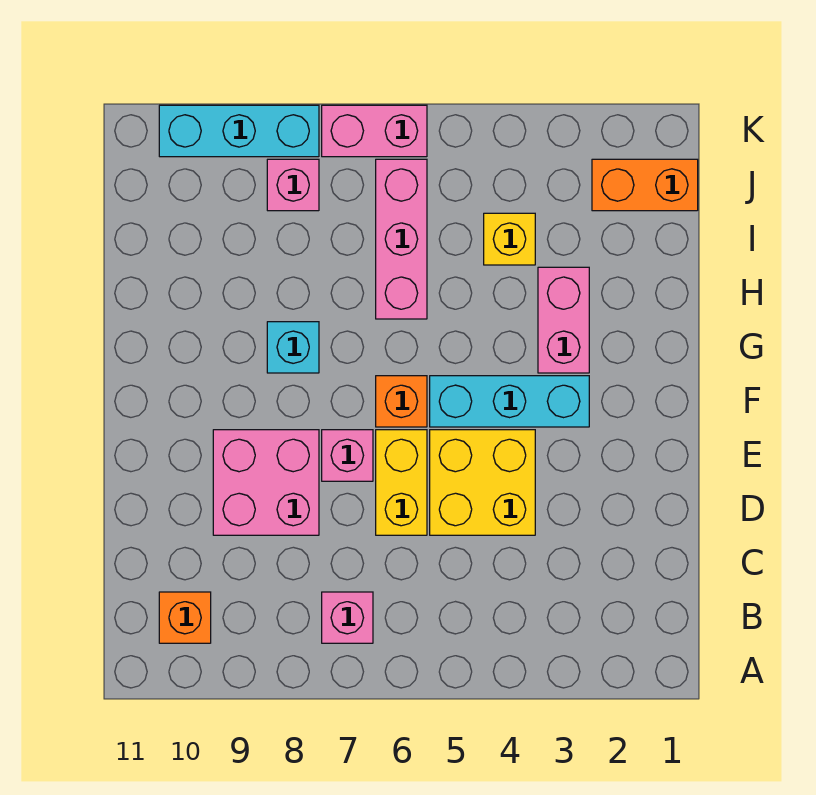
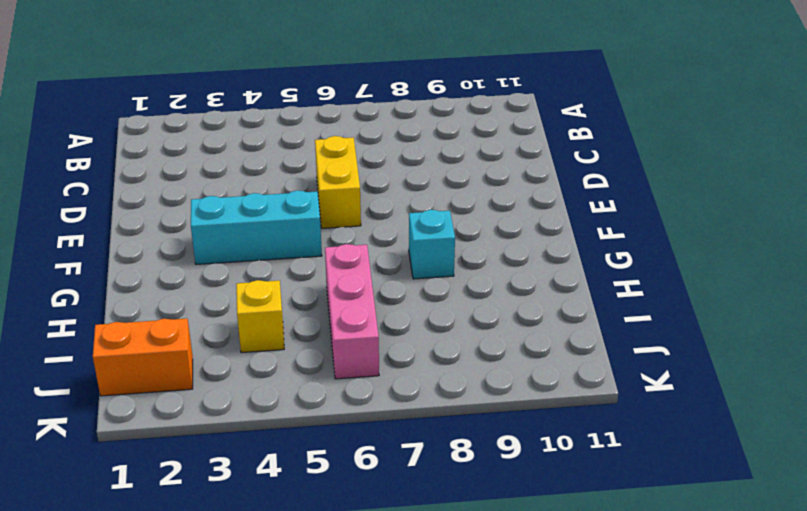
none -> pink 1x1 brick [322,592,373,643]
none -> orange 1x1 brick [159,592,211,643]
none -> yellow 2x2 brick [430,430,535,535]

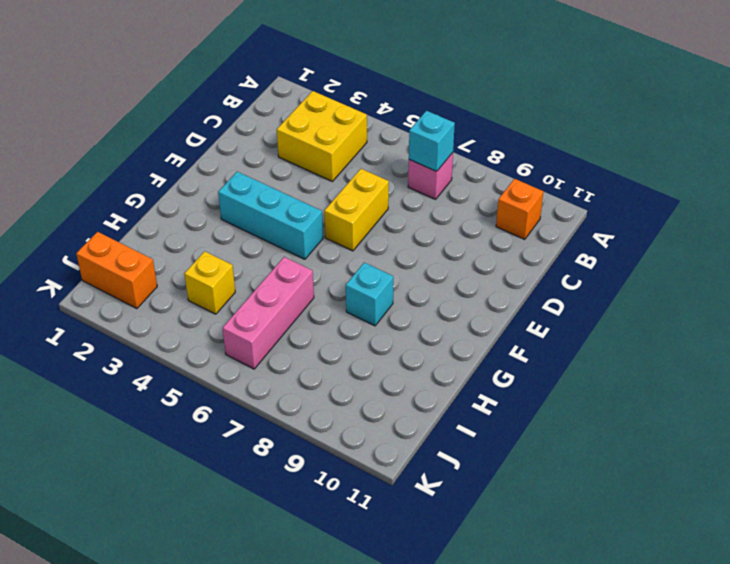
yellow 2x2 brick [277,91,367,181] -> yellow 2x2 brick moved to [430,430,535,535]
cyan 1x1 brick [409,111,455,171] -> none
none -> pink 2x2 brick [213,430,319,535]
none -> pink 1x1 brick [322,430,373,481]
none -> orange 1x1 brick [376,376,427,427]

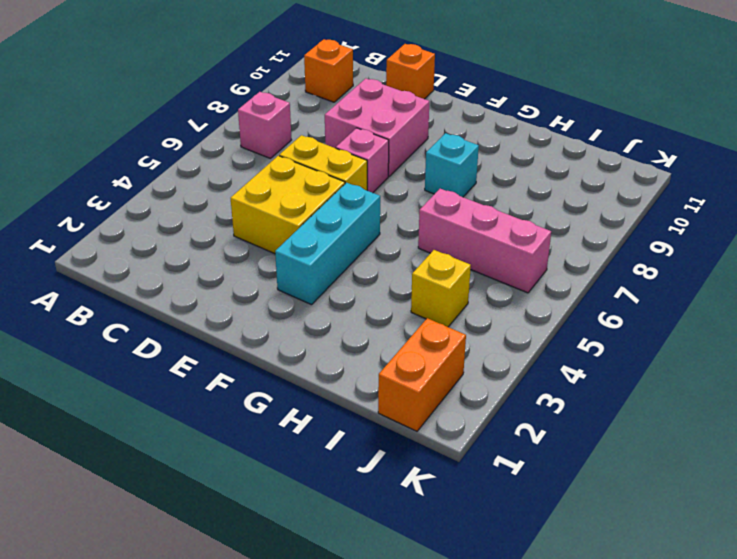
orange 1x1 brick [386,44,435,99] -> orange 1x1 brick moved to [376,376,427,427]
none -> pink 1x2 brick [538,267,589,373]
none -> pink 1x1 brick [267,159,319,211]
none -> pink 1x2 brick [322,105,427,157]

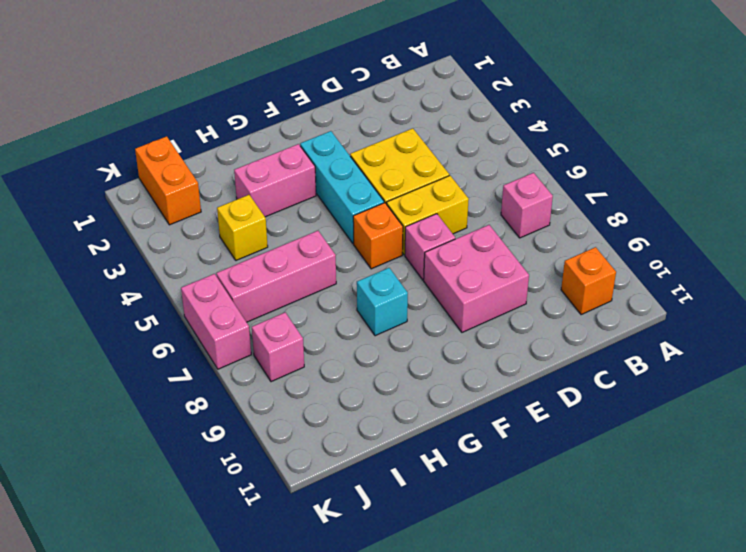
none -> cyan 1x3 brick [159,105,319,157]

